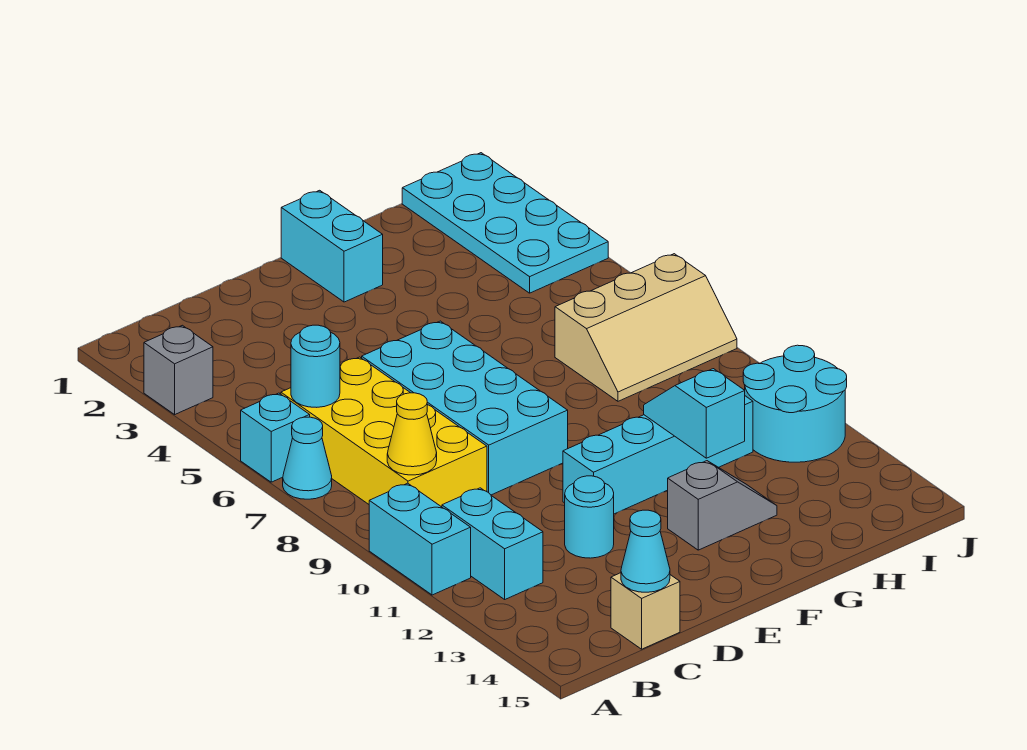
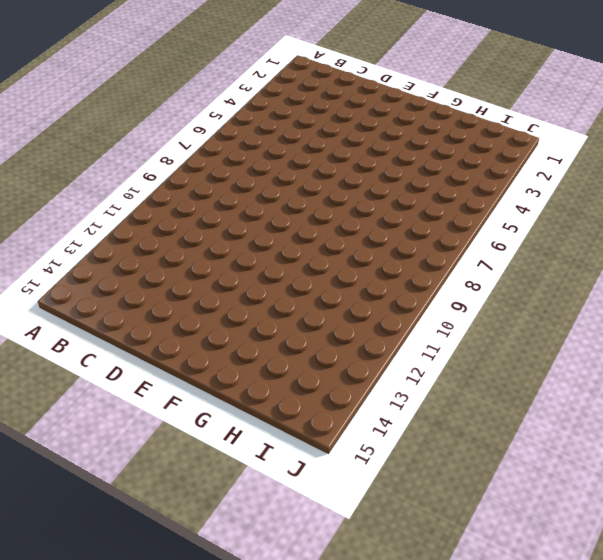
none -> grey 1x1 brick [144,325,213,414]
none -> cyan 1x1 brick [241,393,310,482]
none -> cyan 1x1 cone [283,417,332,499]

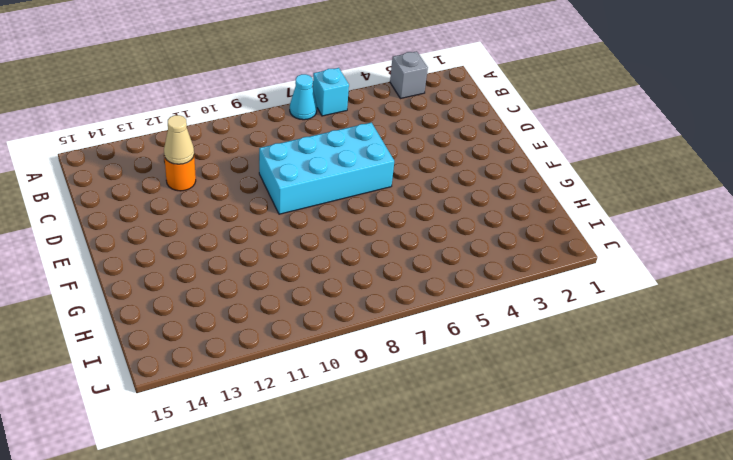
orange 1x1 round brick [164,156,196,191] -> none
tan 1x1 cone [164,115,194,164] -> none
none -> cyan 1x2 brick [369,483,471,595]
none -> yellow 2x4 brick [281,357,487,507]
none -> cyan 1x2 brick [442,488,543,599]

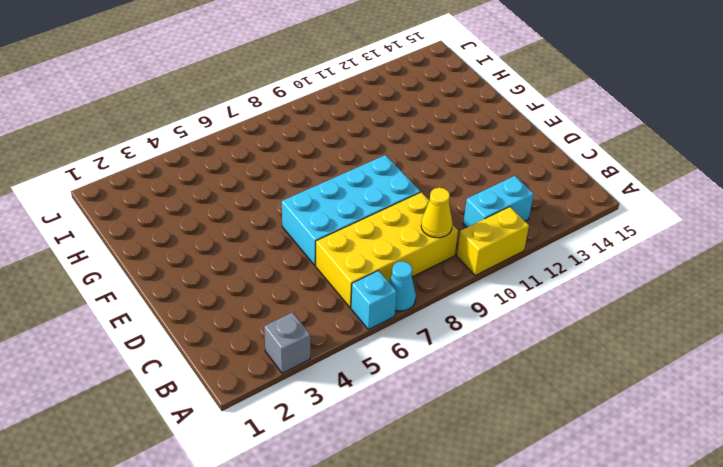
yellow 1x2 brick [457,207,529,275] -> cyan 1x2 brick [369,483,471,595]
none -> tan 1x1 brick [611,573,680,649]
none -> cyan 1x1 round brick [565,476,614,558]
none -> cyan 1x4 brick [563,396,753,514]

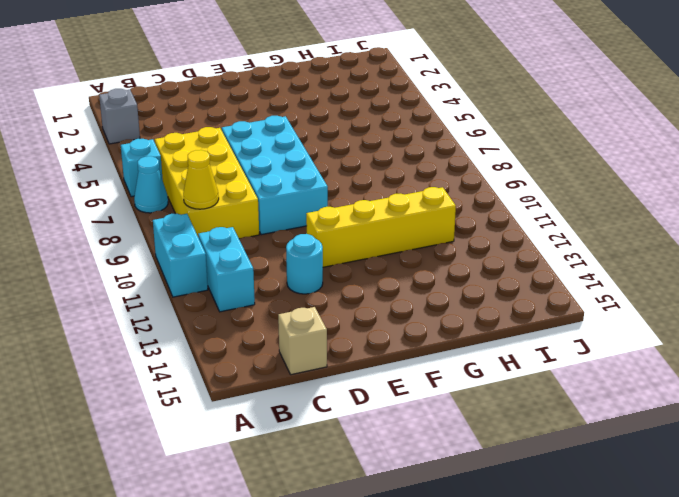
yellow 1x4 brick [306,187,456,267] -> cyan 1x4 brick [563,396,753,514]
none -> cyan 1x2 brick [281,190,383,302]
none -> grey 1x2 slope [668,461,777,550]
none -> tan 2x3 slope [555,254,737,401]

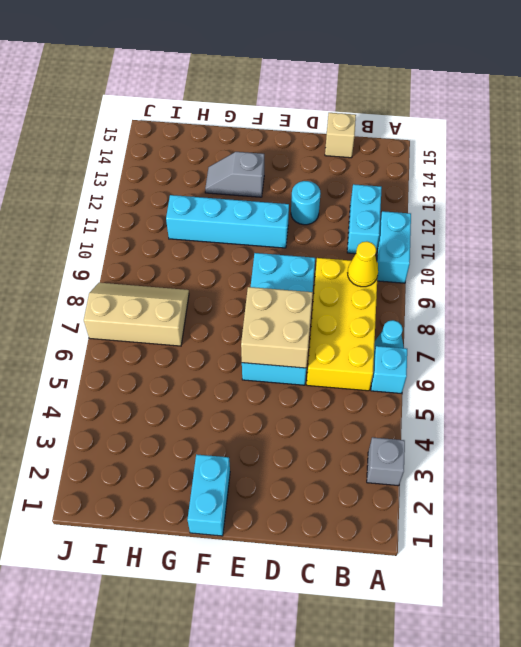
tan 2x2 brick [241,287,313,368] -> none
none -> cyan 2x4 plate [402,153,608,293]
none -> cyan 2x2 round brick [743,345,847,462]
none -> cyan 1x1 round brick [291,325,340,407]

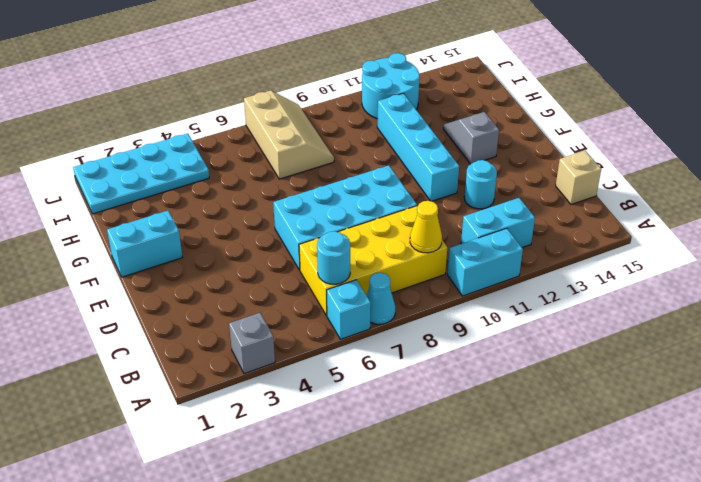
none -> cyan 1x1 cone [621,510,670,592]
none -> cyan 1x2 slope [644,369,745,458]

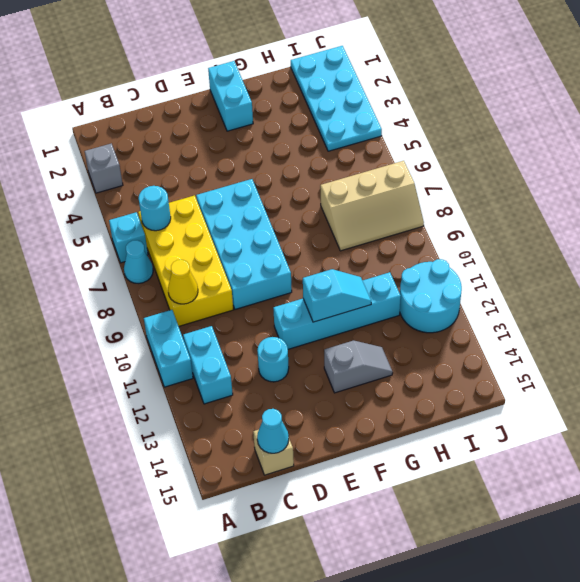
cyan 1x2 slope [303,269,371,322] -> cyan 1x2 slope turned to [644,369,745,458]

